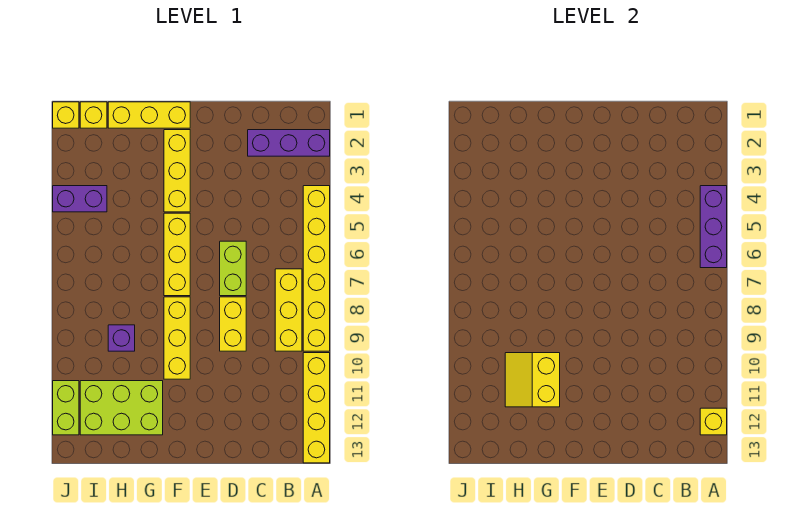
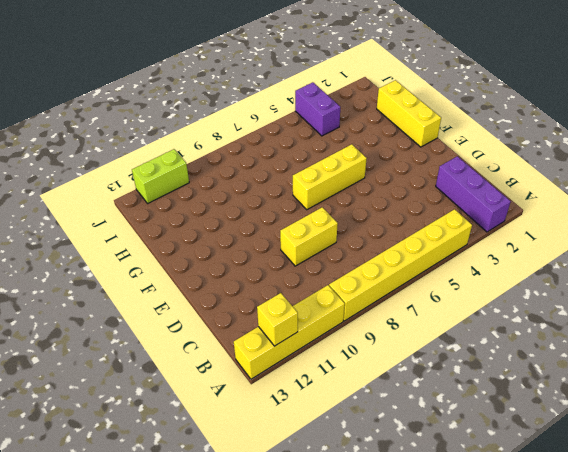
none -> yellow 1x3 brick [275,269,302,351]
none -> lime 1x2 brick [220,241,246,296]
none -> yellow 1x3 brick [164,130,190,212]

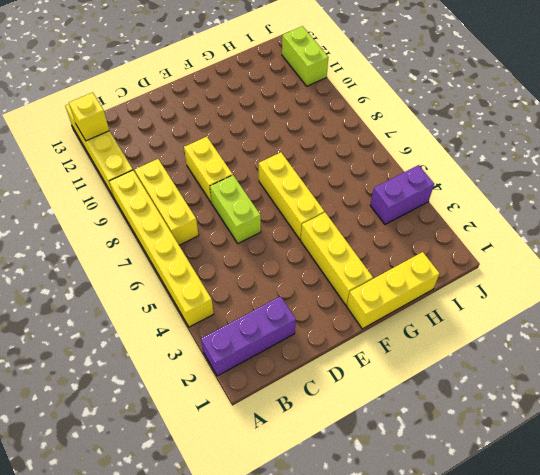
none -> yellow 1x3 brick [164,297,190,379]
none -> lime 2x3 brick [80,381,163,435]
none -> purple 1x1 brick [108,325,135,351]

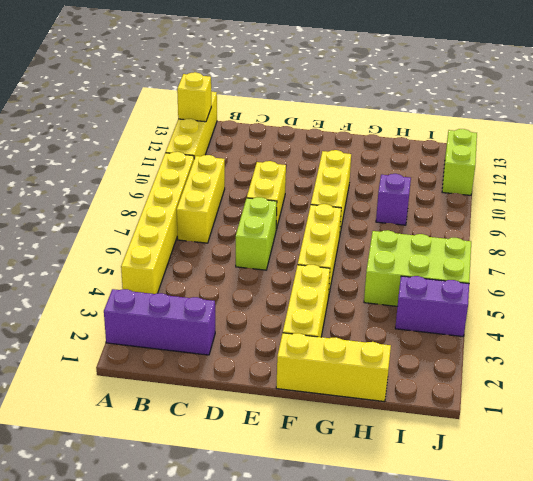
lime 2x3 brick [364,230,471,306] -> lime 2x3 brick moved to [80,381,163,435]
none -> yellow 1x1 brick [80,102,107,128]
none -> yellow 1x1 brick [53,102,79,128]
none -> purple 1x3 brick [700,186,727,268]

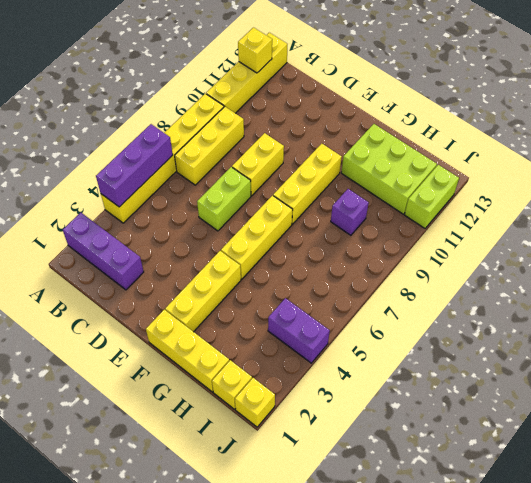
none -> yellow 2x2 slope [505,353,560,407]

